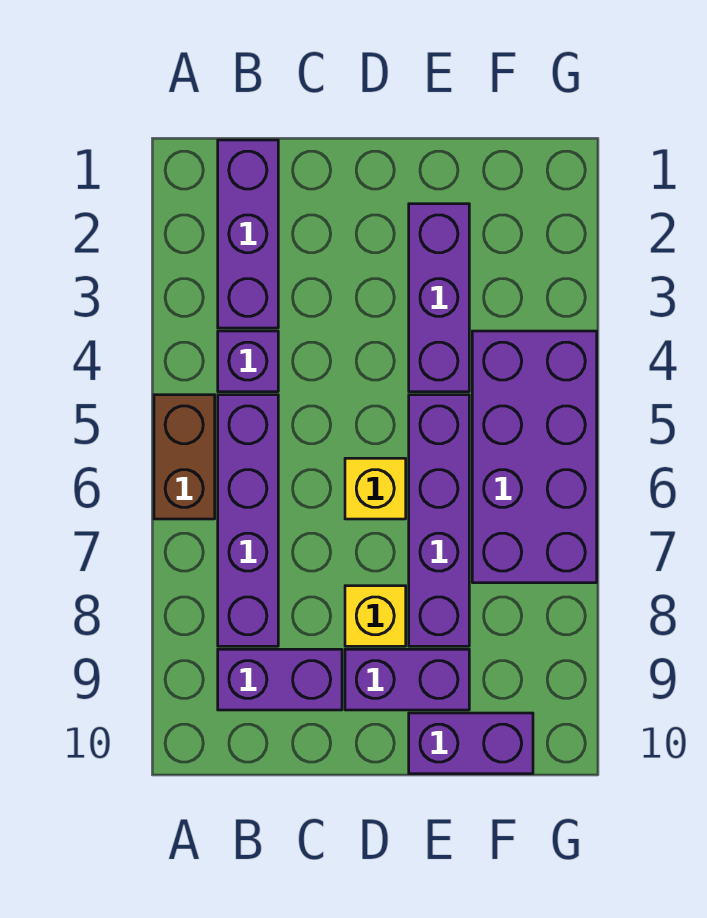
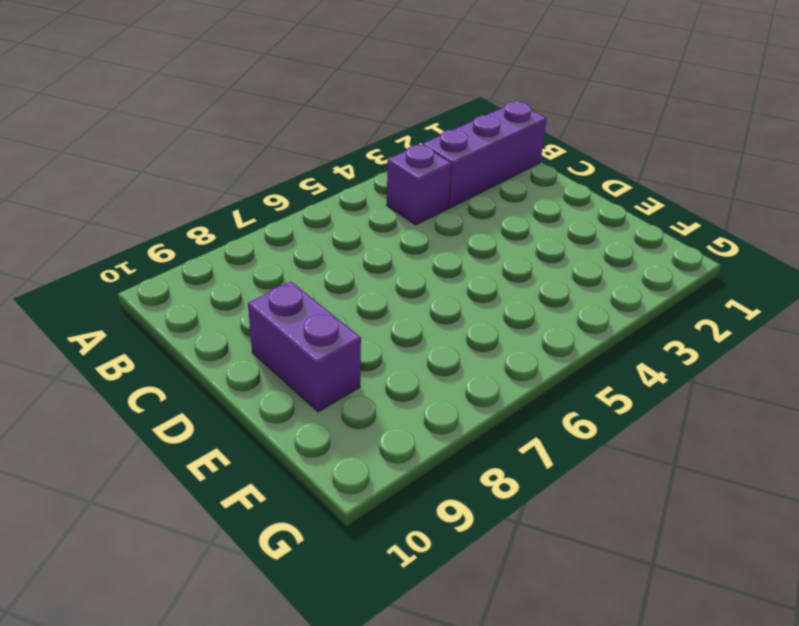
none -> brown 1x2 brick [154,395,215,519]
none -> purple 1x4 brick [218,395,278,646]
none -> purple 1x2 brick [218,649,342,710]

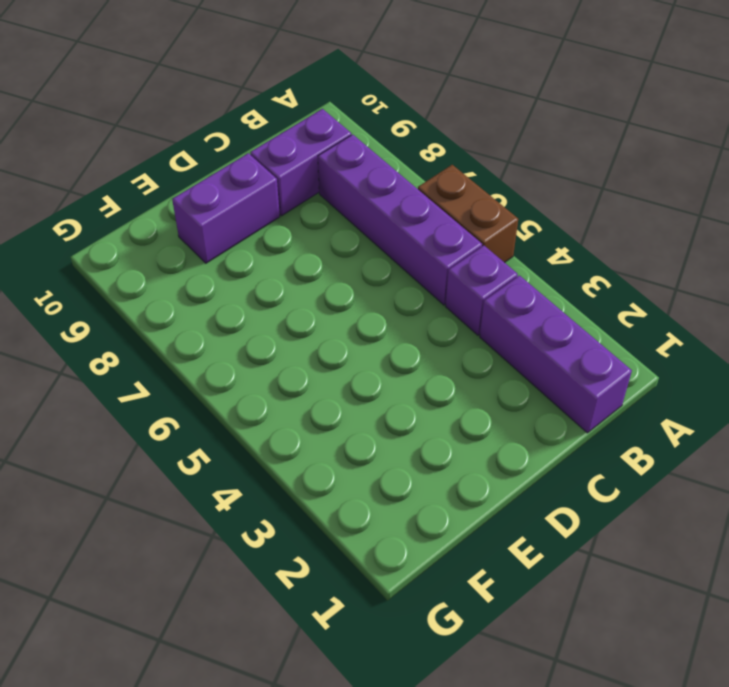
none -> yellow 1x1 brick [345,458,406,519]
none -> yellow 1x1 brick [345,586,406,646]
none -> purple 1x3 brick [409,204,469,392]

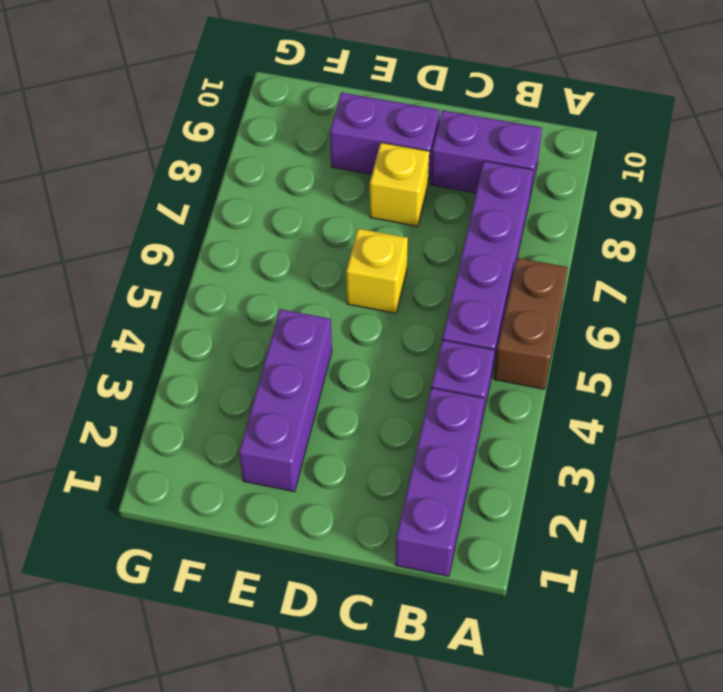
none -> purple 1x4 brick [409,395,469,646]
none -> purple 1x2 brick [409,713,533,774]
none -> purple 2x4 brick [472,331,597,583]

